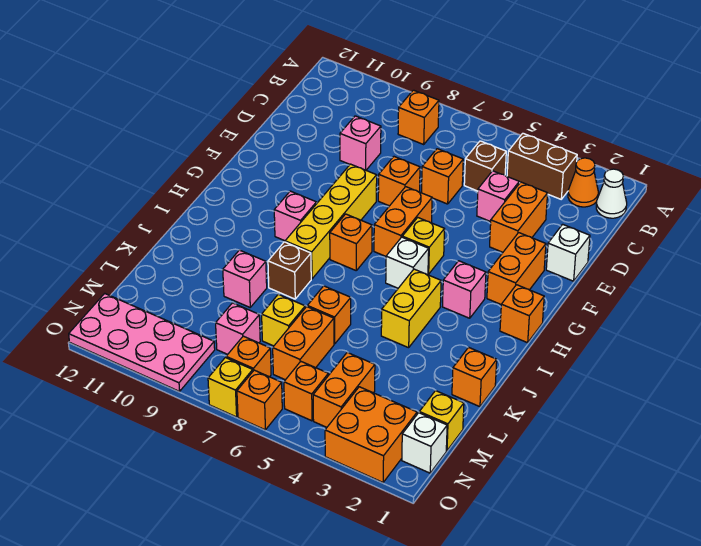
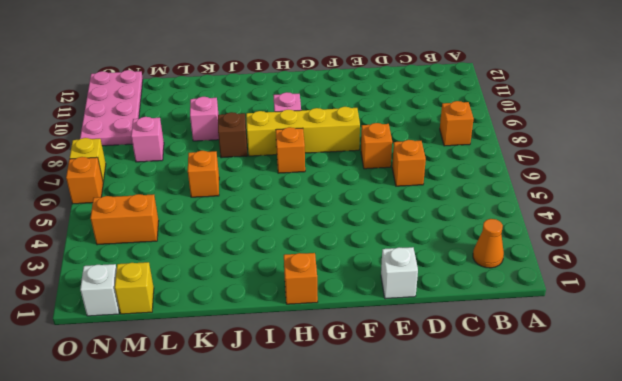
none -> white 1x1 cone [596,169,627,218]
none -> brown 1x2 brick [507,133,577,199]
none -> brown 1x1 brick [464,141,506,191]
none -> orange 1x2 brick [490,182,548,252]

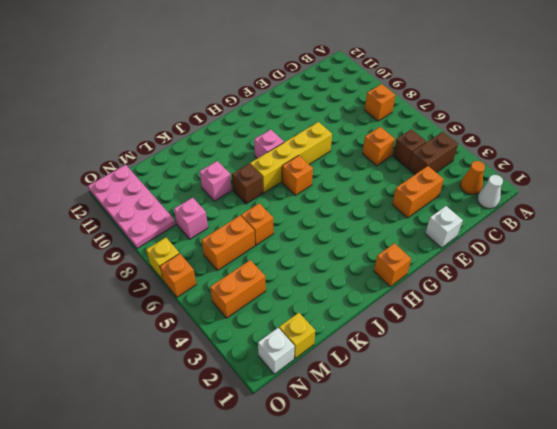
brown 1x2 brick [408,132,458,174] -> brown 1x2 brick turned to [507,133,577,199]
none -> pink 1x1 brick [477,171,519,222]
none -> pink 1x1 brick [340,116,381,170]
none -> orange 1x1 brick [378,157,420,206]
none -> orange 1x2 brick [487,233,546,304]

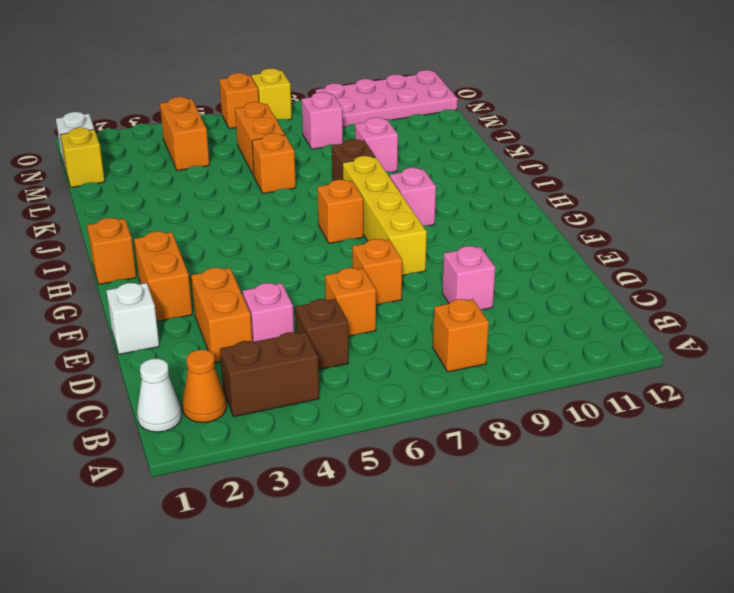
none -> orange 1x2 brick [374,187,432,256]
none -> yellow 1x1 brick [402,218,445,274]
none -> pink 1x1 brick [442,261,486,318]
none -> white 1x1 brick [386,237,429,288]

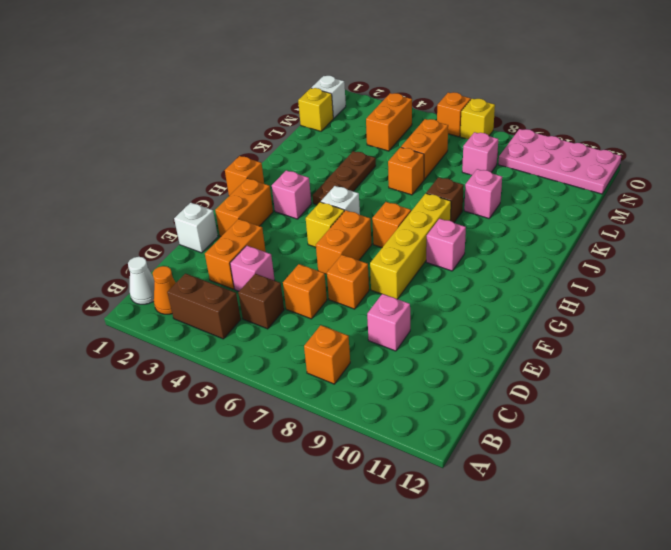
brown 1x3 plate [313,151,376,205] -> yellow 1x2 brick [381,269,441,348]
none -> orange 1x1 brick [452,347,497,407]
none -> yellow 1x1 brick [262,294,305,346]
none -> orange 2x2 brick [325,387,417,482]
none -> orange 1x1 brick [284,361,328,421]

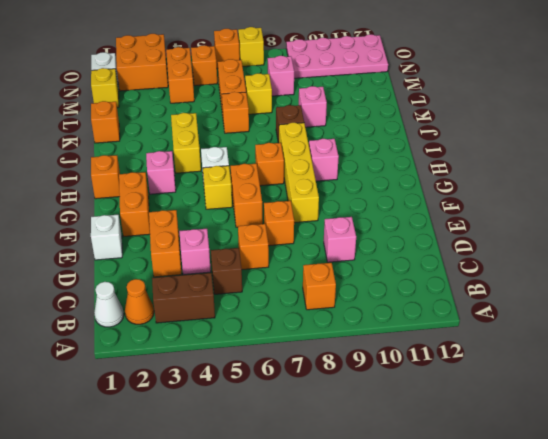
none -> orange 1x1 brick [226,336,271,377]

